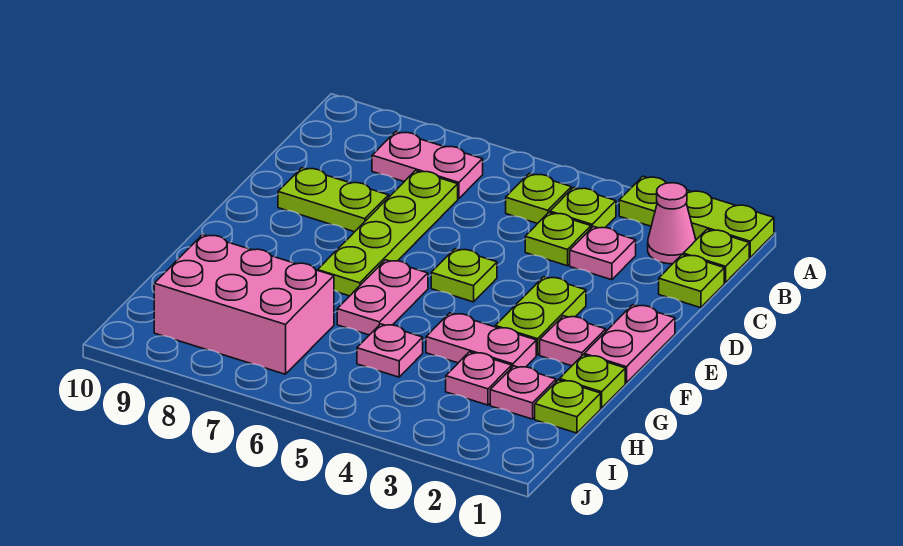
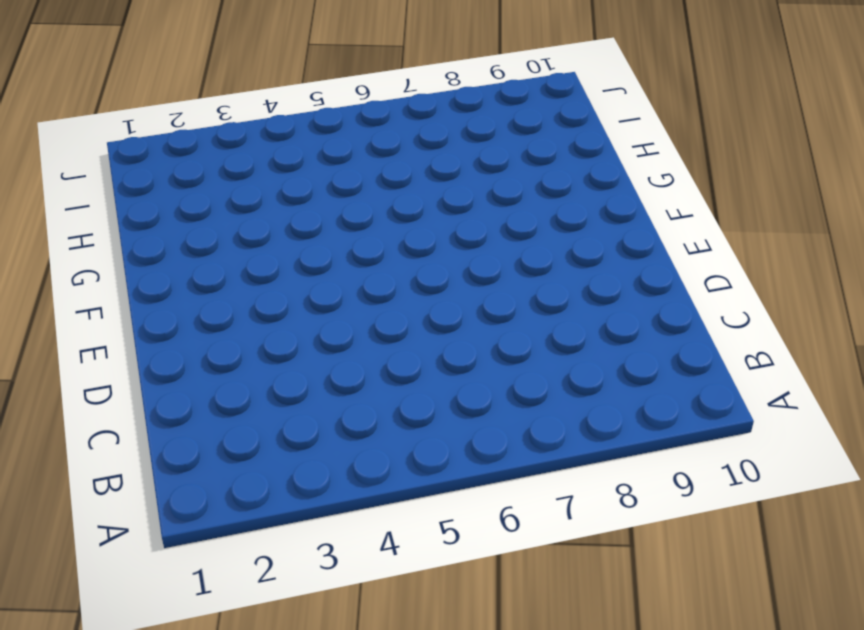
none -> lime 1x3 plate [619,176,774,257]
none -> lime 1x1 plate [683,229,749,283]
none -> pink 1x1 cone [648,183,696,264]

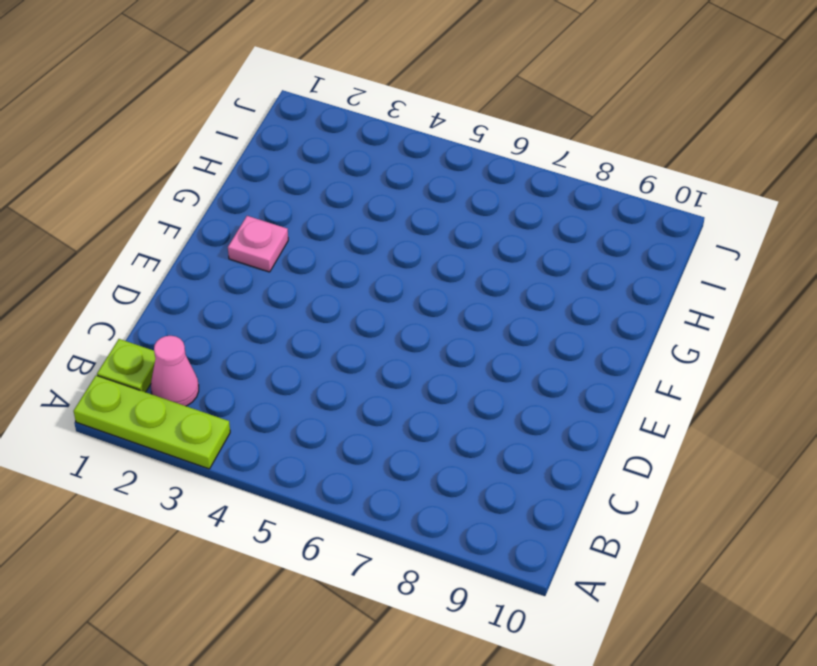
none -> lime 1x1 plate [550,187,616,228]
none -> lime 1x1 plate [506,173,571,224]
none -> pink 1x2 plate [372,132,483,199]

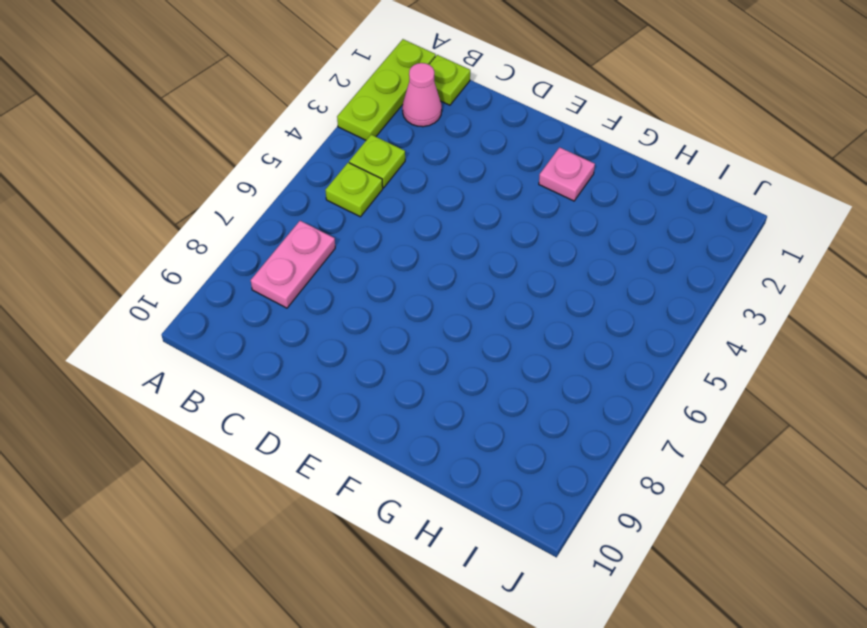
none -> lime 1x1 plate [659,254,724,308]
none -> pink 1x1 plate [570,226,636,280]
none -> lime 1x1 plate [525,213,591,266]

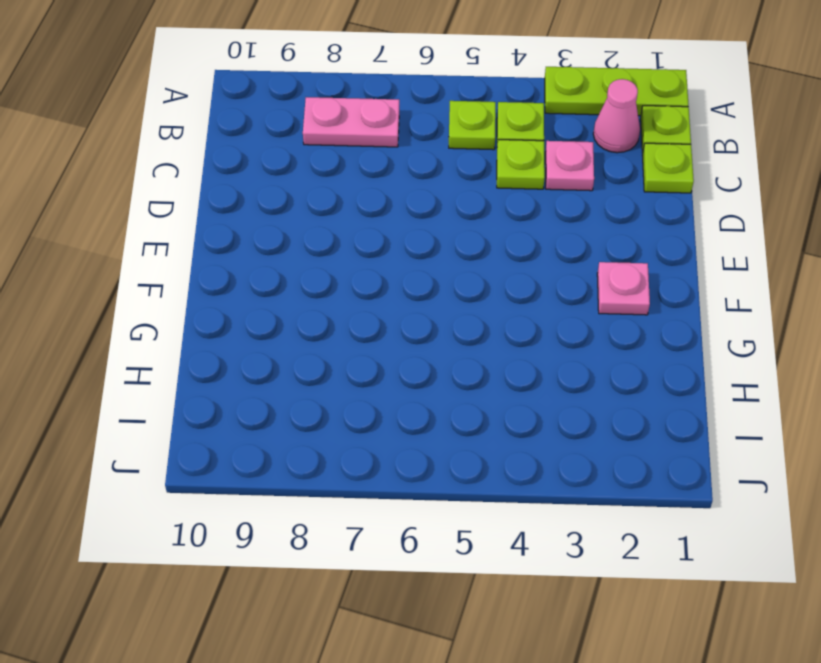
none -> lime 1x4 plate [318,171,458,296]
none -> lime 1x2 plate [278,168,389,232]
none -> pink 1x2 plate [584,305,675,383]

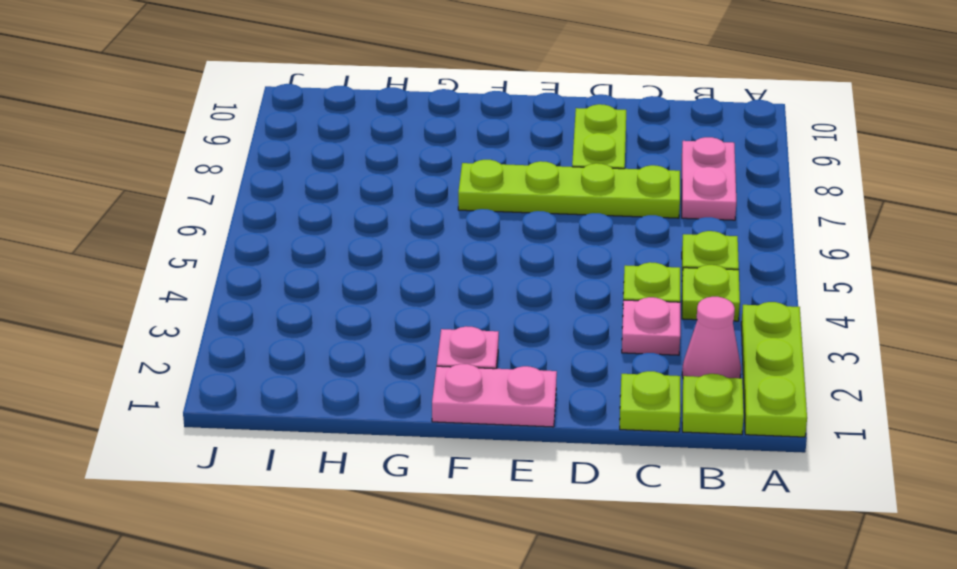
none -> lime 1x2 plate [495,277,586,355]
none -> lime 1x1 plate [431,249,497,302]
none -> pink 1x2 plate [337,260,428,335]

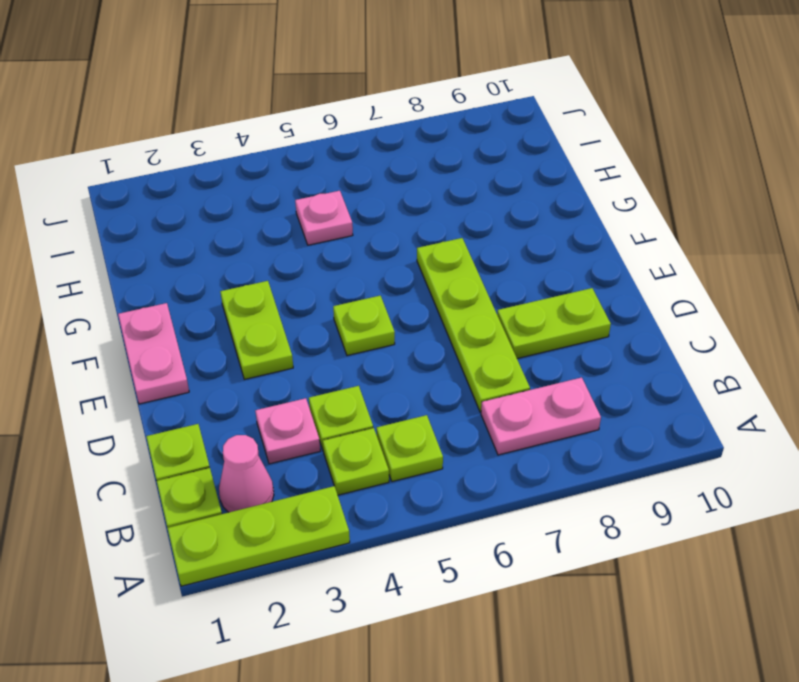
none -> pink 1x1 plate [540,316,606,366]
none -> pink 1x2 plate [337,260,428,335]
none -> lime 1x1 plate [559,355,625,408]

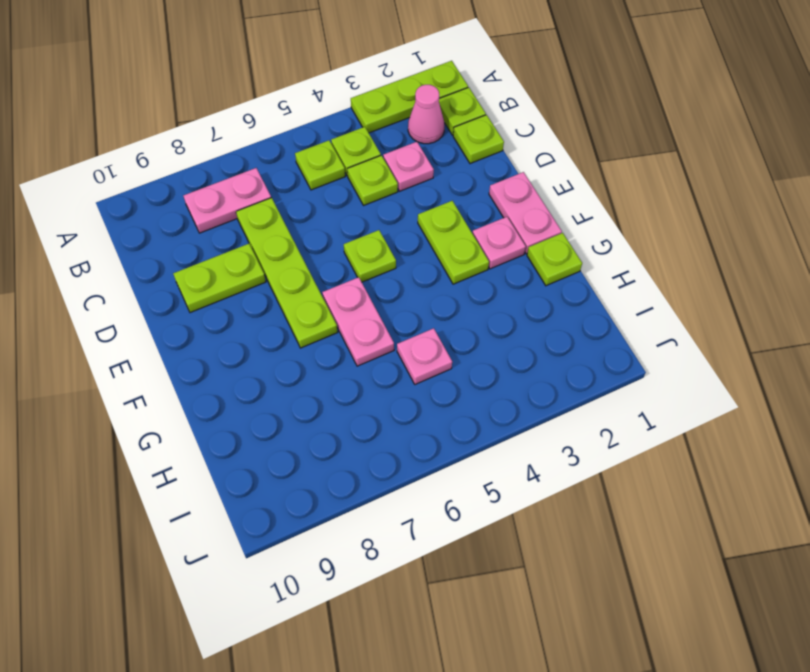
none -> pink 1x2 plate [426,313,536,367]
none -> lime 1x1 plate [535,380,601,433]
none -> pink 1x1 plate [490,366,556,419]

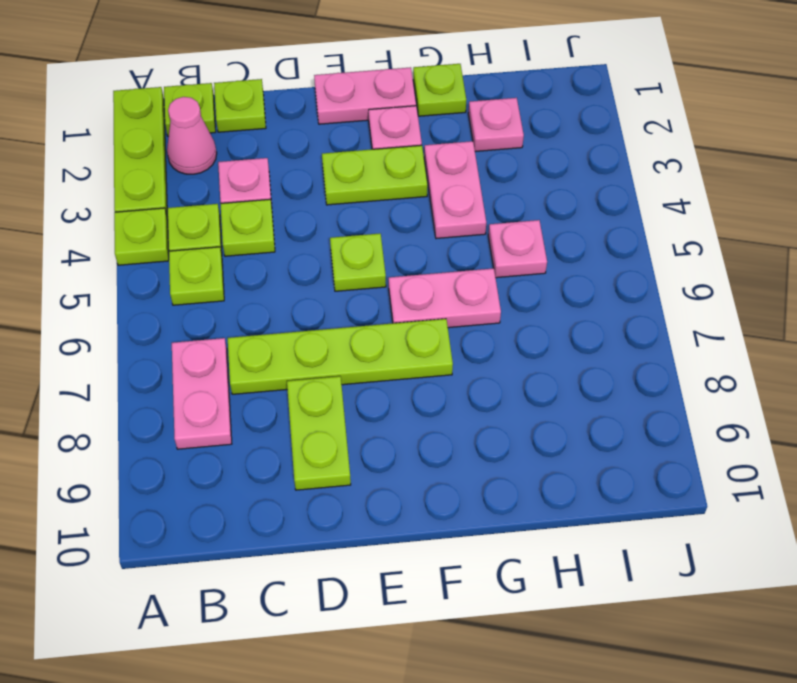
lime 1x1 plate [114,208,169,265] -> lime 1x1 plate moved to [535,380,601,433]
none -> pink 1x1 plate [446,352,512,405]
none -> pink 2x3 brick [154,234,334,374]

